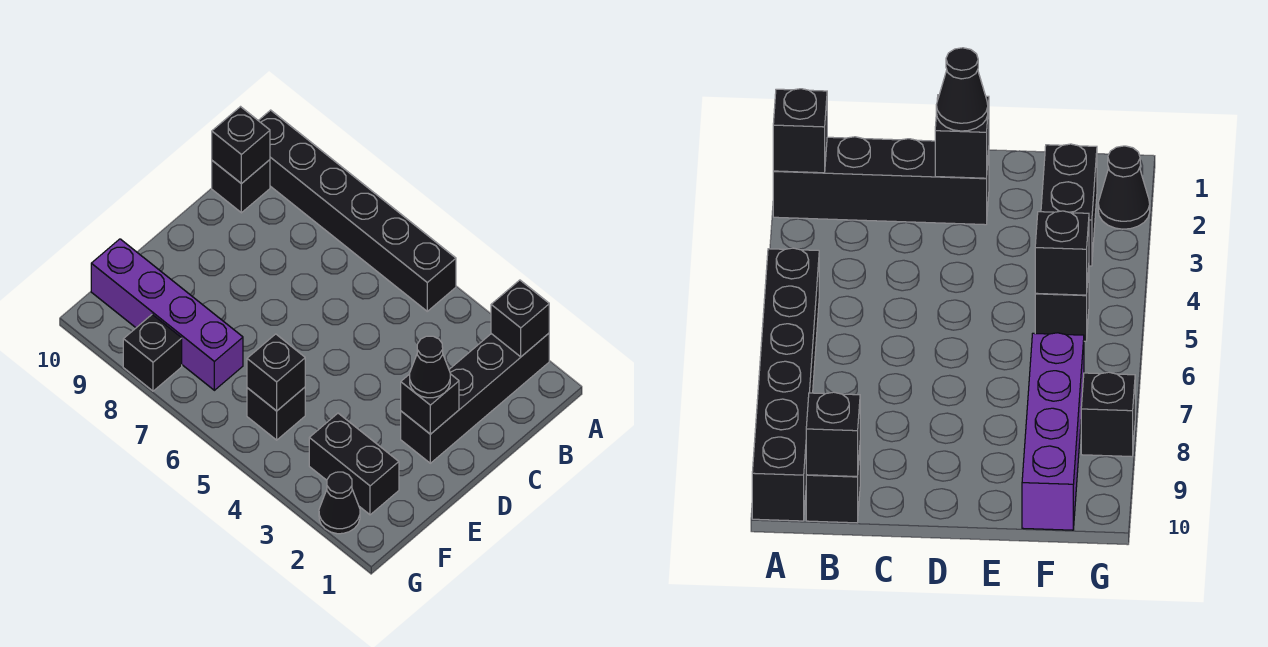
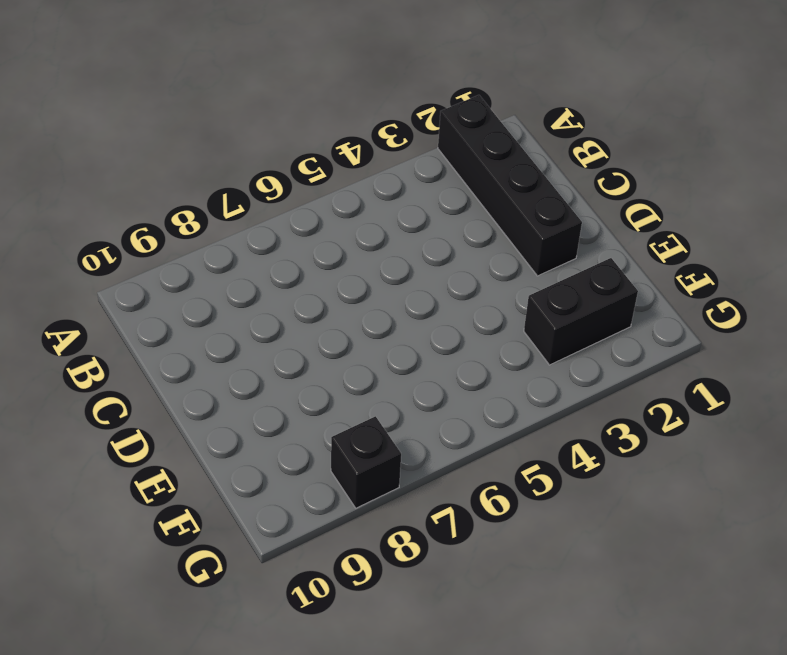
none -> black 1x6 brick [258,110,456,311]
none -> black 1x1 brick [212,160,270,213]
none -> black 1x1 brick [247,387,305,440]

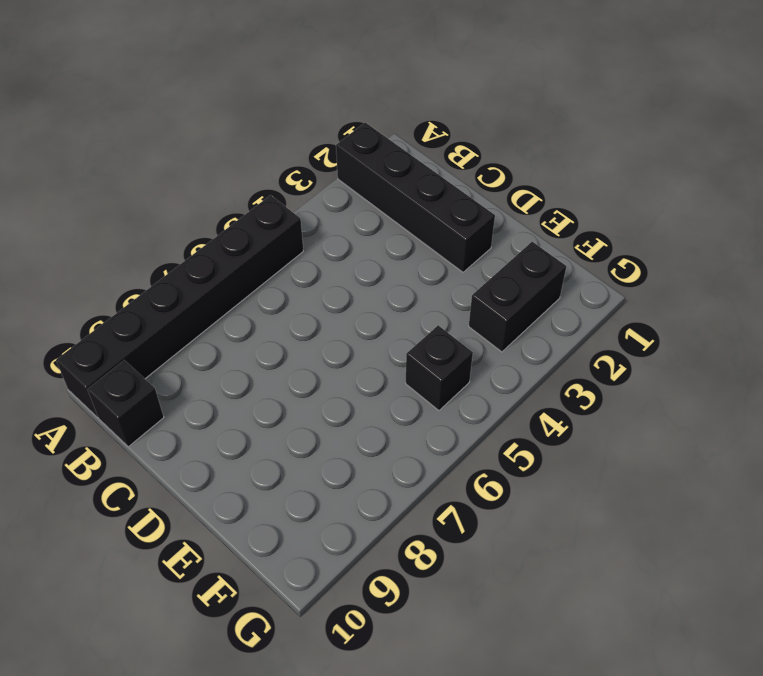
none -> purple 1x4 brick [91,239,243,390]
none -> black 1x1 cone [319,472,360,534]
none -> black 1x1 brick [123,315,182,391]

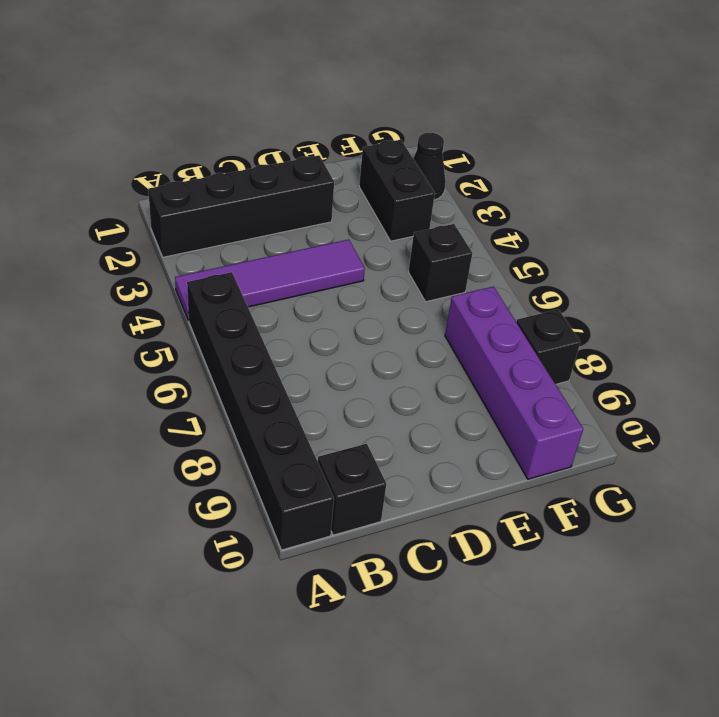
purple 1x4 tile [175,239,365,320] -> none
none -> black 1x1 brick [491,280,549,357]
none -> black 1x1 brick [212,107,270,184]
none -> black 1x1 brick [401,374,459,434]

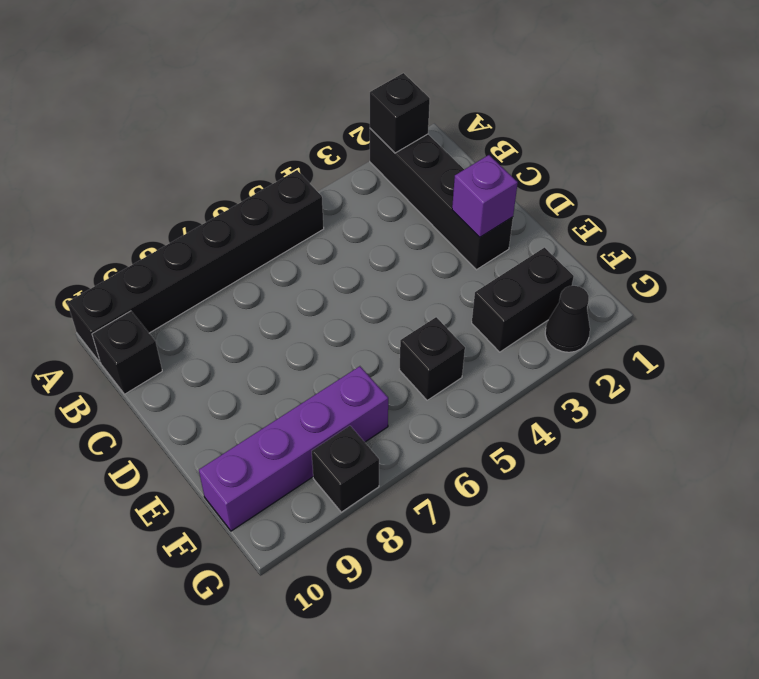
purple 1x1 brick [452,155,518,237] -> black 1x1 brick [401,374,459,434]
none -> black 1x1 brick [212,107,270,184]
none -> black 1x1 brick [247,334,305,411]
none -> black 1x1 cone [410,336,450,398]

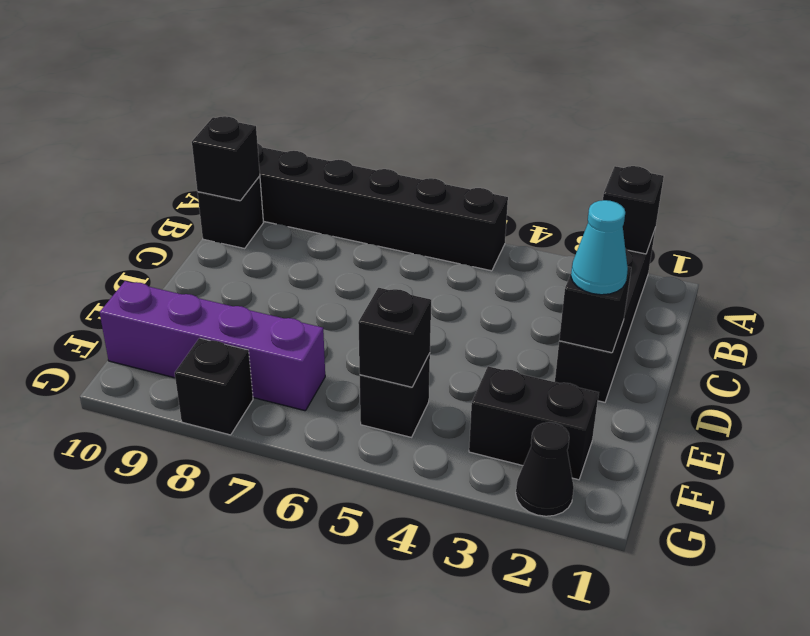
cyan 1x1 cone [571,200,628,295] -> black 1x1 cone [410,336,450,398]

